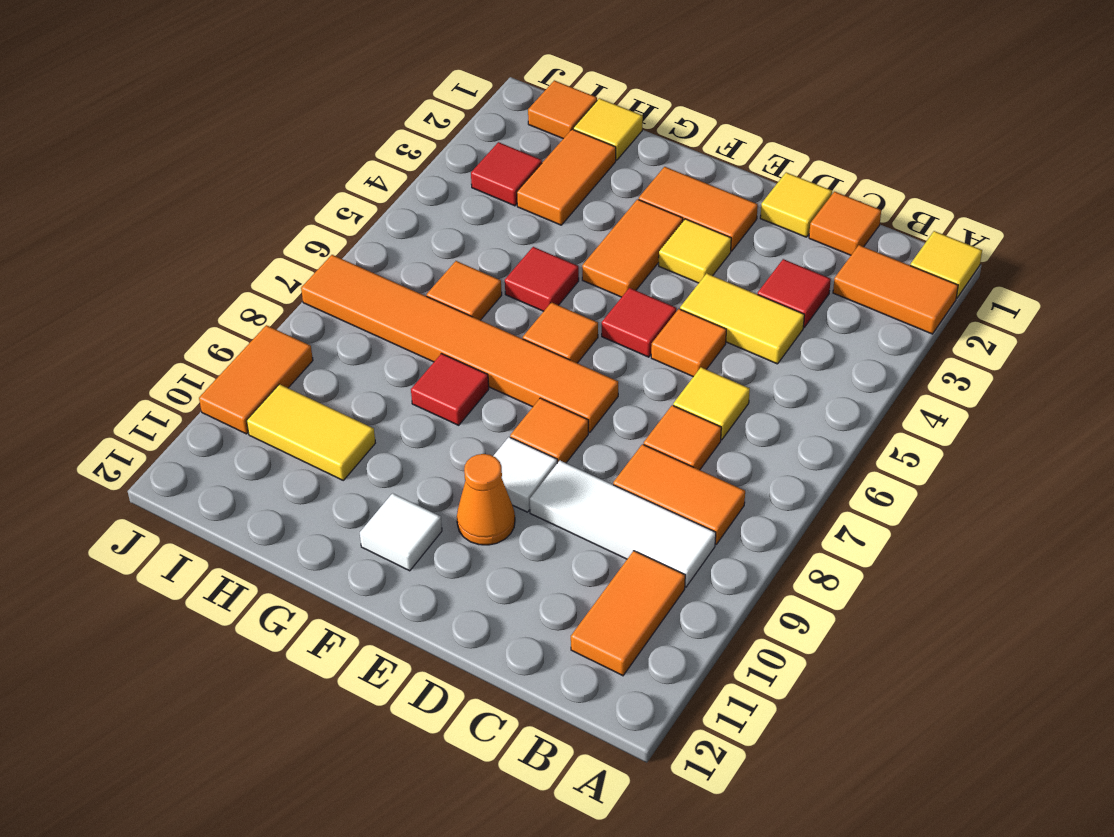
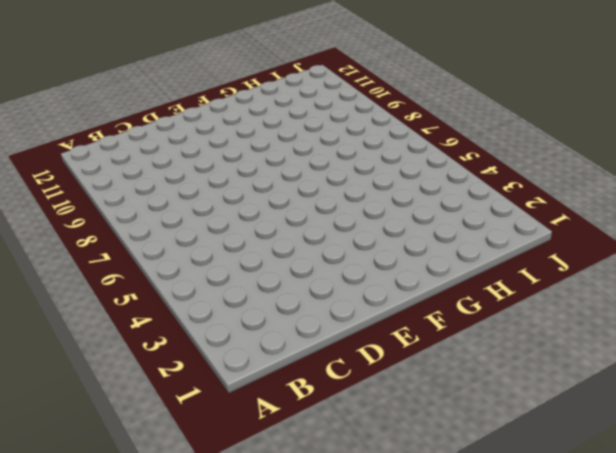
none -> yellow 1x1 tile [910,231,982,298]
none -> orange 1x2 tile [833,245,958,334]
none -> orange 1x2 tile [613,444,745,544]
none -> white 1x3 tile [530,461,716,587]

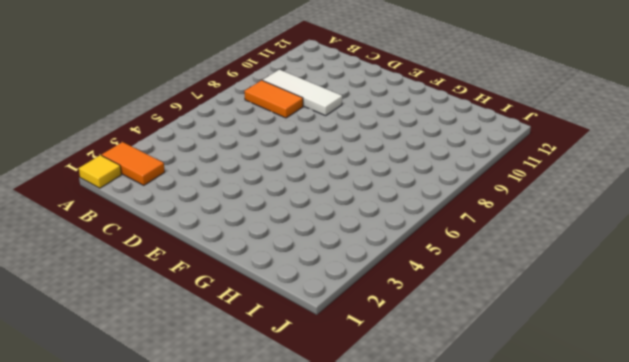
none -> orange 1x2 tile [571,551,685,676]
none -> orange 1x1 tile [809,192,881,255]
none -> red 1x1 tile [758,259,831,327]
none -> yellow 1x2 tile [680,273,804,364]

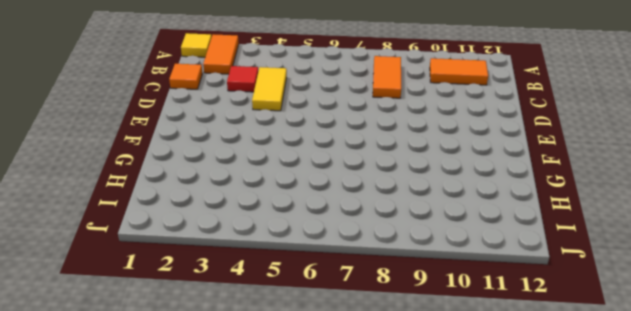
none -> white 1x3 tile [530,461,716,587]
none -> yellow 1x1 tile [673,367,750,440]
none -> orange 1x1 tile [644,405,721,470]
none -> yellow 1x1 tile [760,172,832,237]

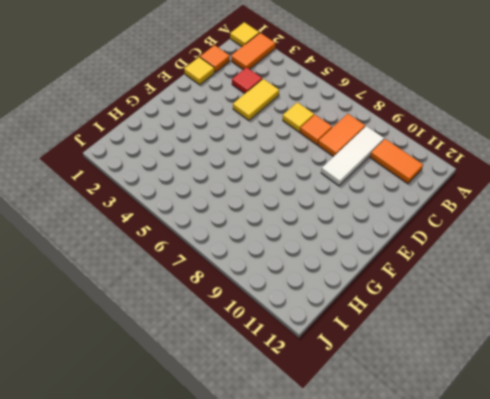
none -> orange 1x1 tile [651,309,726,377]
none -> orange 1x2 tile [639,167,758,251]
none -> yellow 1x1 tile [659,219,731,283]
none -> red 1x1 tile [602,288,676,357]

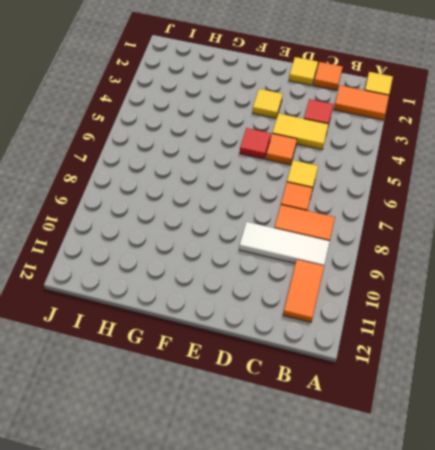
none -> orange 1x2 tile [639,167,758,251]
none -> orange 1x6 tile [301,255,618,433]
none -> orange 1x1 tile [510,398,588,463]
none -> white 1x1 tile [494,437,557,512]

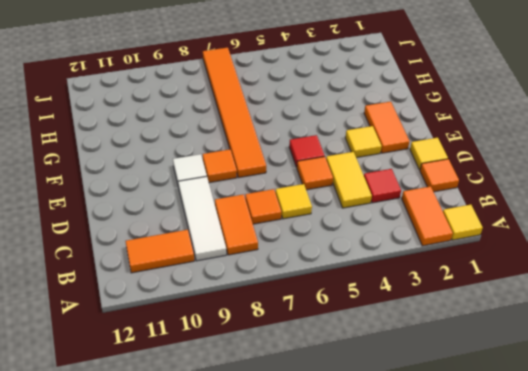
none -> orange 1x1 cone [457,454,515,545]
none -> orange 1x2 tile [582,199,683,297]
none -> orange 1x1 tile [523,302,598,363]
none -> white 1x1 tile [360,493,442,571]

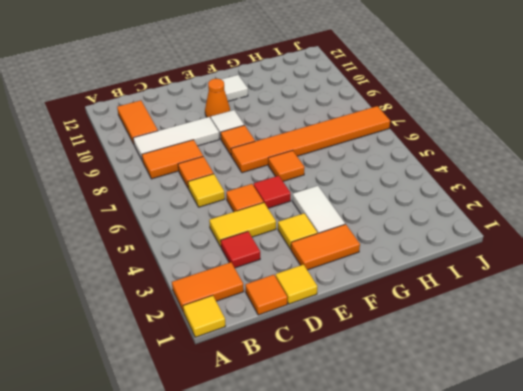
white 1x2 tile [292,186,345,233] -> orange 1x2 tile [582,199,683,297]
none -> red 1x1 tile [505,247,579,311]
none -> red 1x1 tile [411,354,489,425]
none -> yellow 1x1 tile [573,98,643,160]
none -> orange 1x2 tile [517,129,616,225]

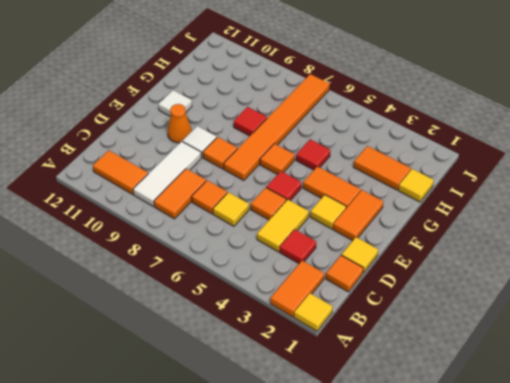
none -> orange 1x1 tile [427,261,502,320]
none -> yellow 1x2 tile [247,384,375,480]
none -> orange 1x1 tile [528,80,597,139]
none -> red 1x1 tile [471,142,542,206]

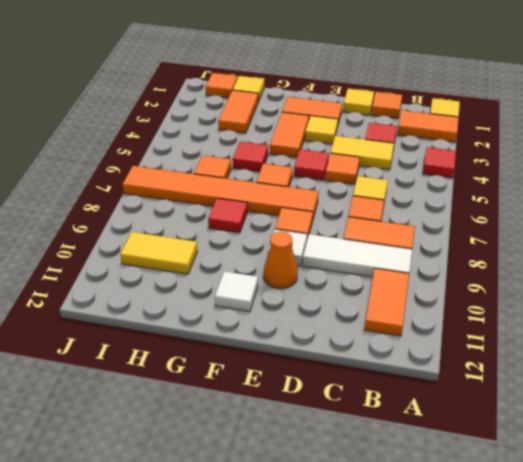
red 1x1 tile [423,147,456,178] -> red 1x1 tile moved to [471,142,542,206]
none -> orange 1x2 tile [199,325,313,434]

